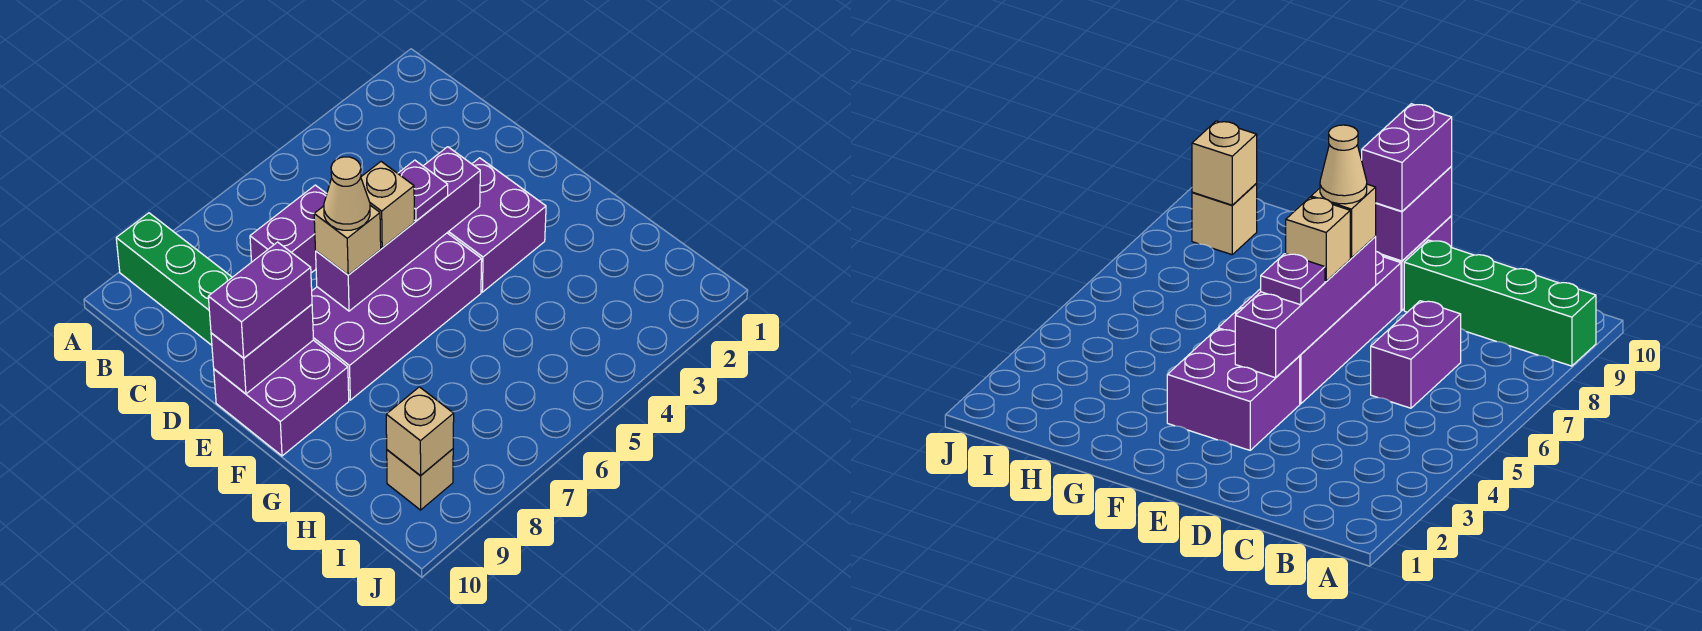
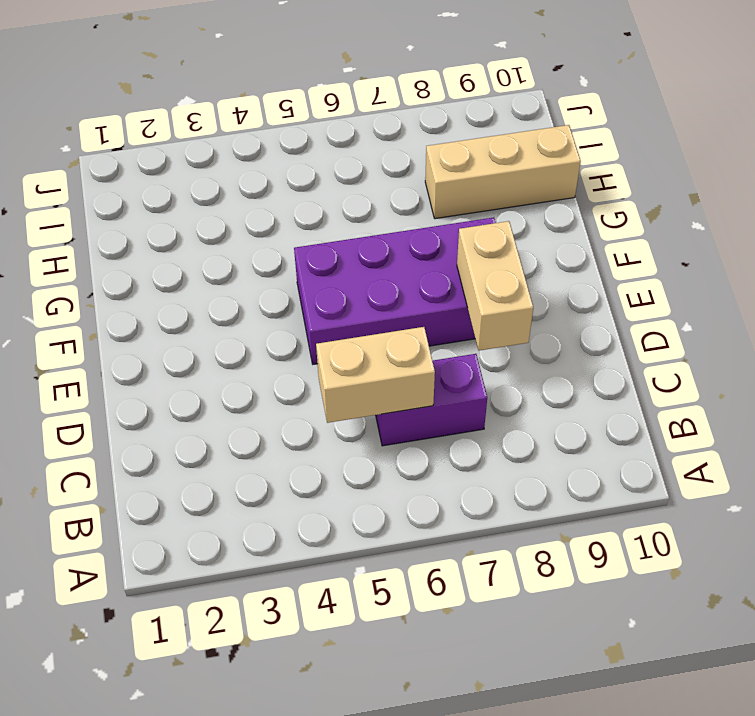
tan 1x2 brick [316,327,435,423] -> none
tan 1x2 brick [457,221,533,351] -> none
tan 1x3 brick [425,125,581,219] -> none
none -> green 1x4 brick [116,213,232,345]
none -> purple 2x2 brick [447,158,546,292]
none -> purple 2x2 brick [214,340,349,456]

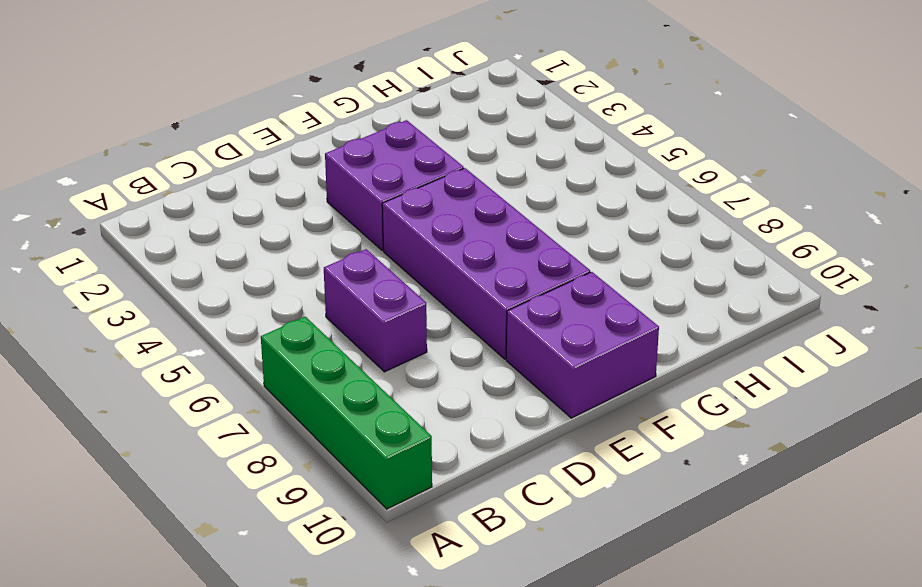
green 1x4 brick [261,317,432,509] -> green 1x4 brick turned to [116,213,232,345]
none -> tan 1x1 brick [387,449,453,510]
none -> purple 1x4 brick [316,147,480,311]
none -> purple 1x2 brick [211,304,314,394]

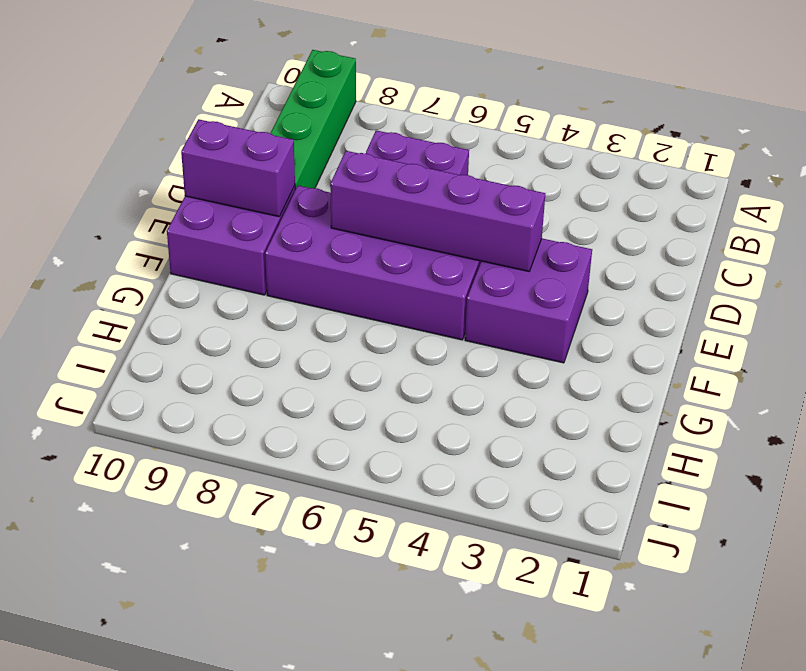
none -> tan 1x1 brick [387,449,453,510]
none -> tan 1x1 brick [386,387,454,476]
none -> purple 1x1 plate [398,160,448,221]

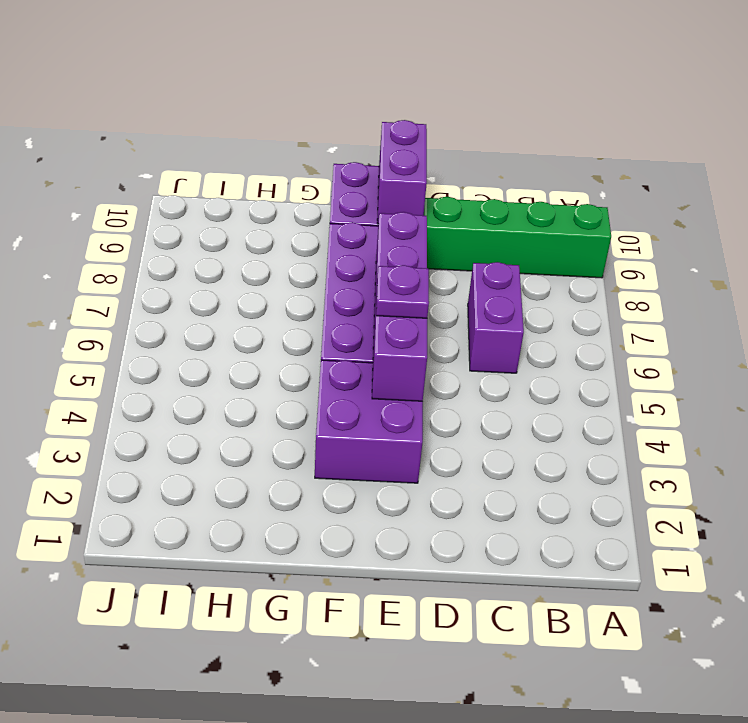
none -> tan 1x1 brick [387,449,453,510]
none -> tan 1x1 brick [386,387,454,476]
none -> tan 1x1 brick [361,162,414,248]

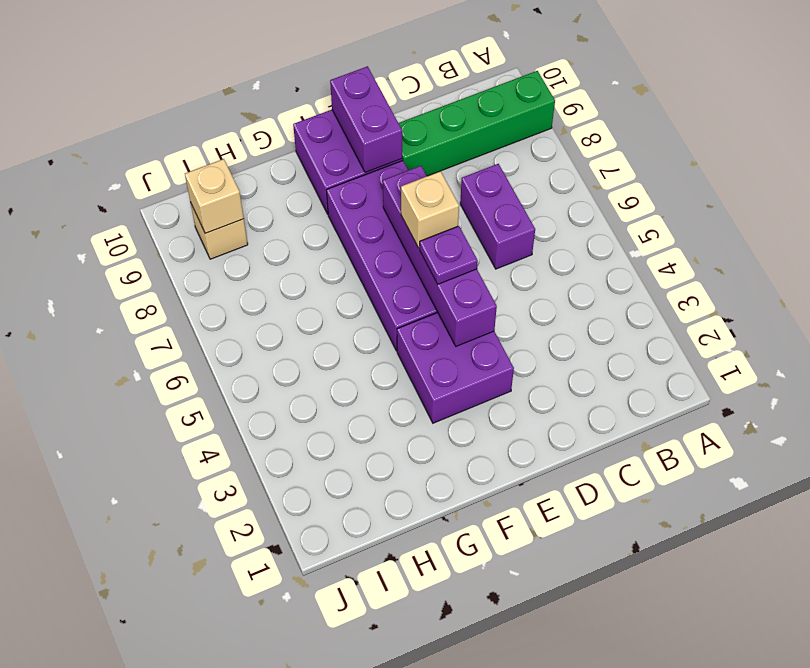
none -> tan 1x1 brick [314,205,381,275]
none -> purple 1x2 brick [208,242,312,358]
none -> tan 1x1 cone [324,157,370,230]

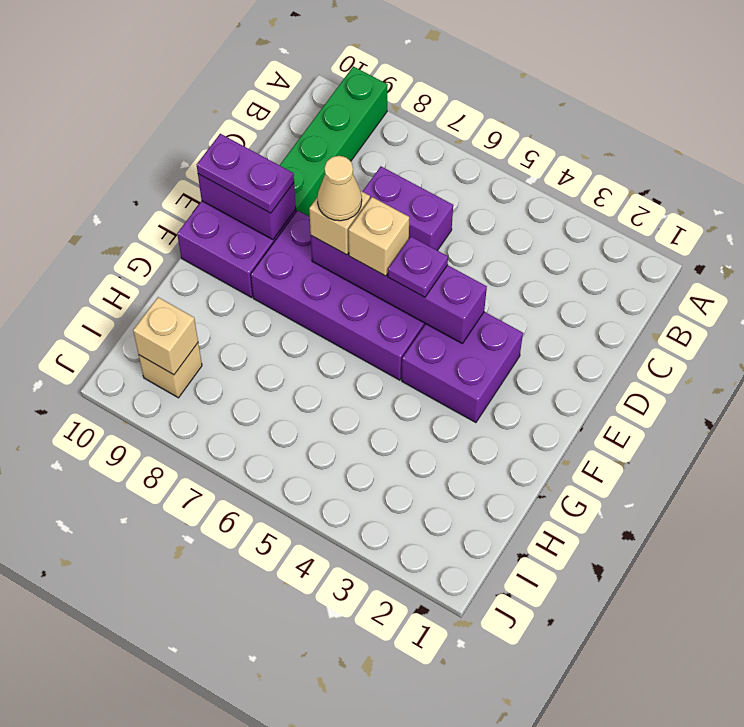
purple 1x2 plate [197,134,294,213] -> purple 1x2 brick [208,242,312,358]

